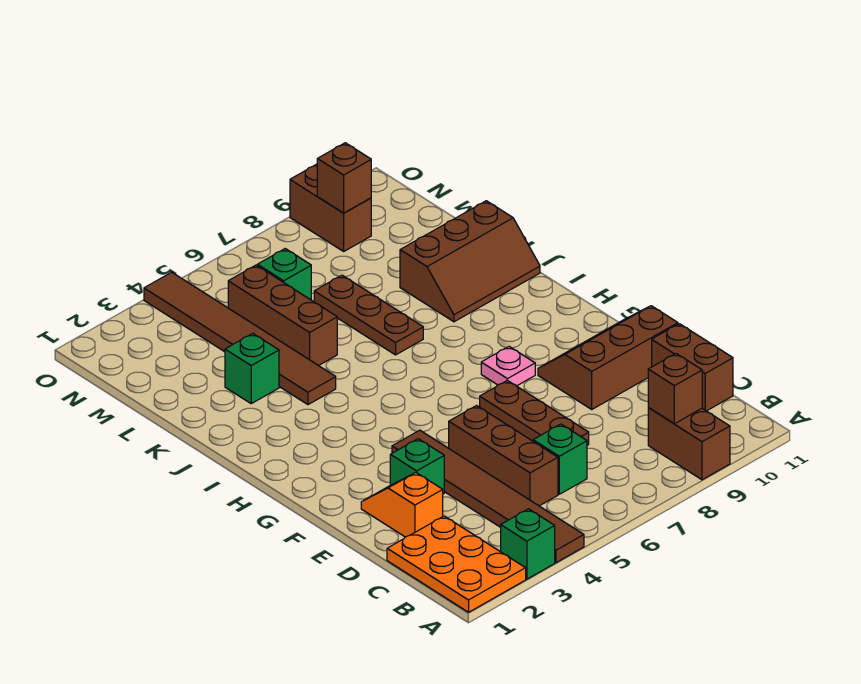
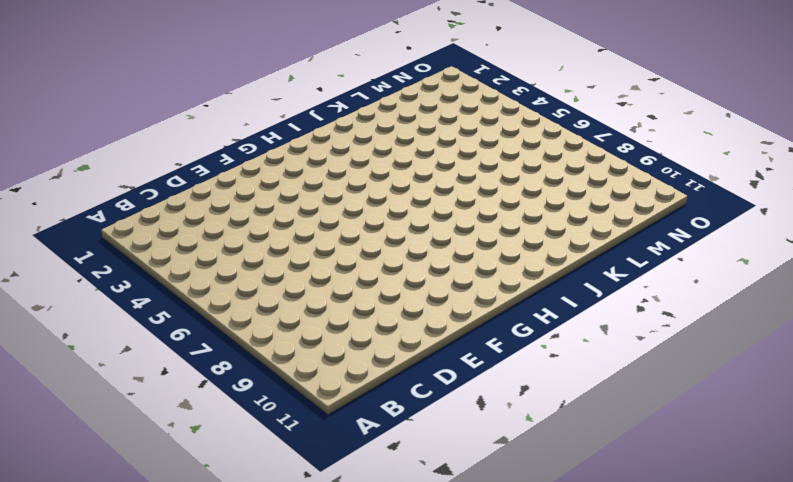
none -> orange 2x3 plate [387,516,526,612]
none -> green 1x1 brick [501,509,555,579]
none -> brown 1x6 tile [392,430,584,563]

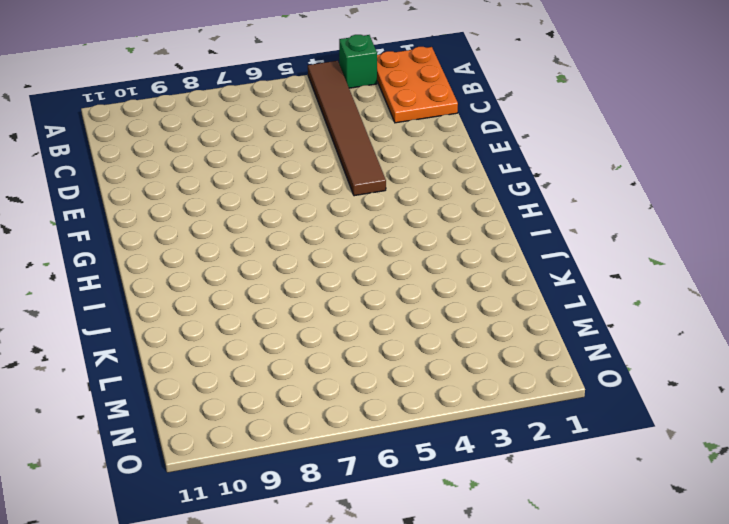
none -> brown 1x2 brick [648,408,730,480]
none -> brown 1x3 brick [449,406,558,506]
none -> green 1x1 brick [533,424,587,494]

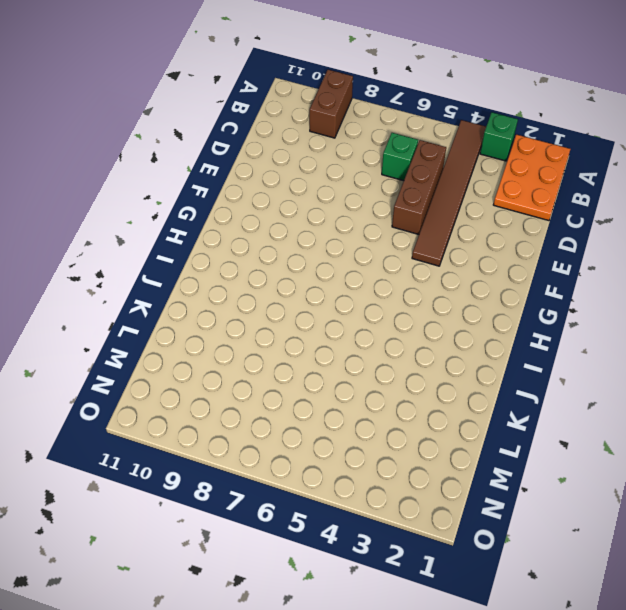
none -> brown 1x2 brick [652,324,733,411]
none -> orange 1x2 slope [361,472,443,537]
none -> brown 1x3 plate [480,380,589,445]

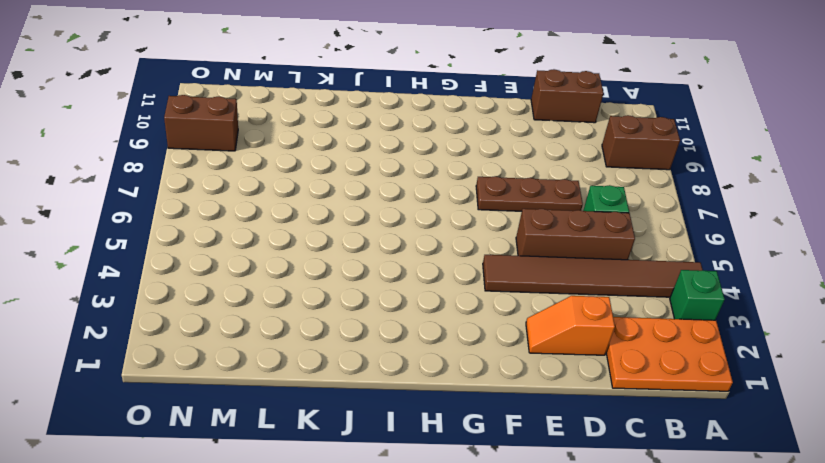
none -> green 1x1 brick [390,439,444,494]
none -> brown 2x3 slope [538,306,678,409]
none -> pink 1x1 plate [481,347,535,386]

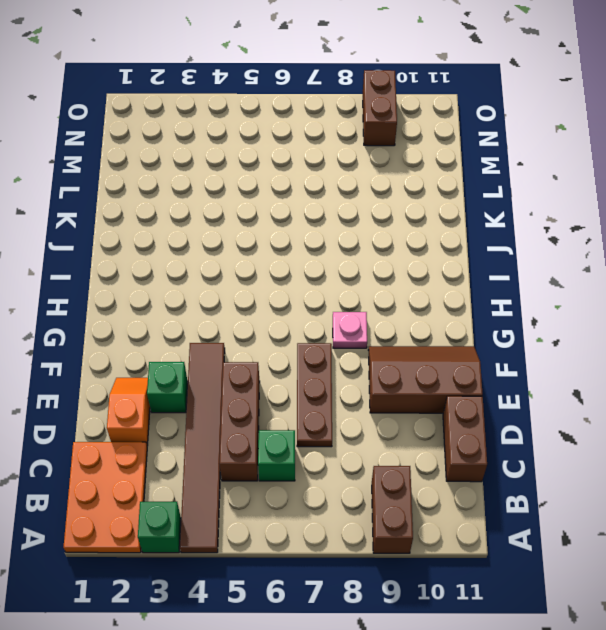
none -> brown 1x6 tile [144,272,336,405]
none -> brown 1x3 plate [314,275,423,355]
none -> brown 2x3 slope [400,201,540,322]

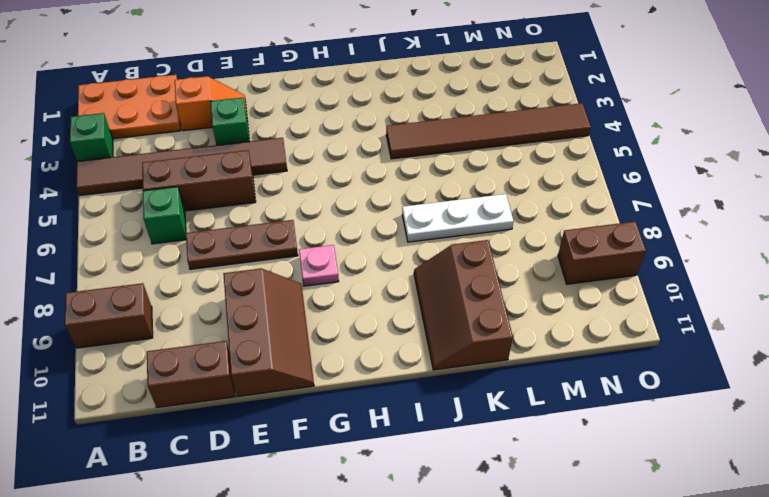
white 1x3 plate [402,194,514,242] -> brown 1x3 plate [314,275,423,355]
none -> green 1x1 brick [225,333,279,404]
none -> brown 1x3 brick [228,265,337,366]
none -> green 1x1 brick [257,249,311,300]

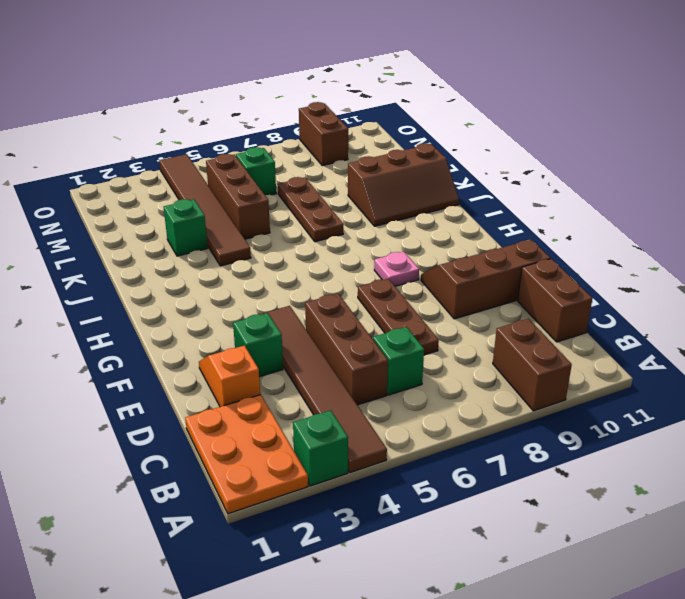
none -> brown 1x1 brick [648,354,702,424]
none -> brown 1x1 brick [317,143,371,213]

